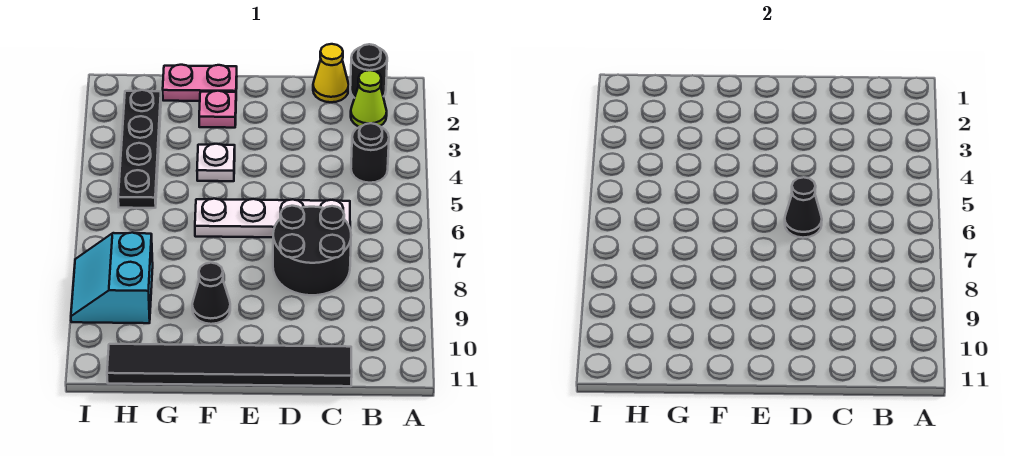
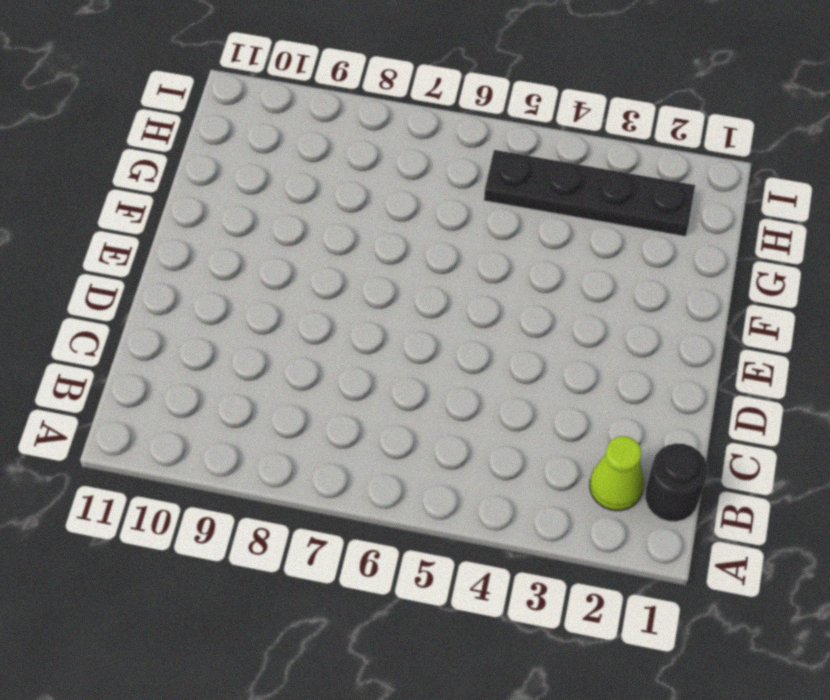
none -> black 1x1 round brick [351,123,389,183]
none -> yellow 1x1 cone [313,44,349,102]
none -> white 1x4 plate [195,199,350,237]

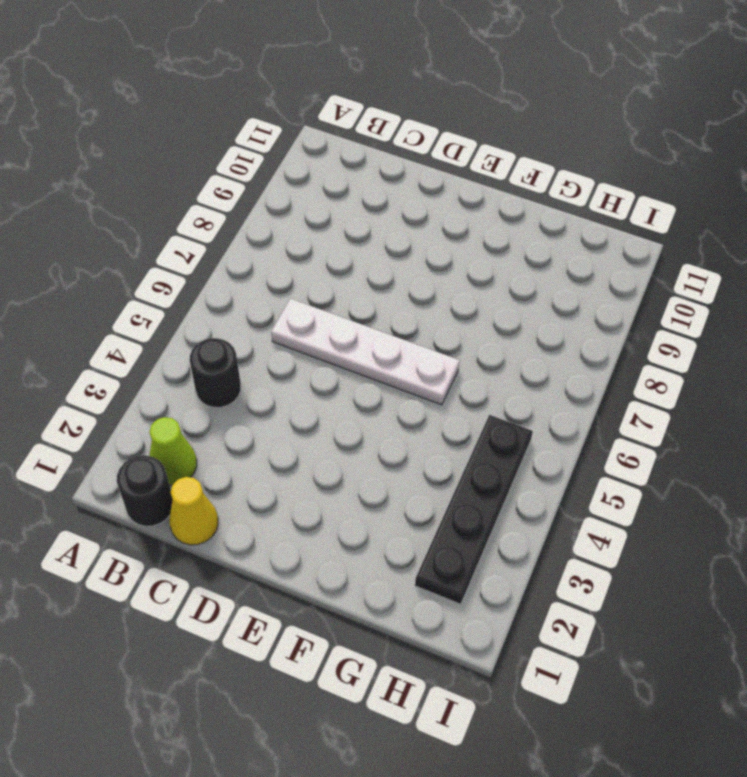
none -> black 2x2 round brick [273,206,351,295]
none -> black 1x6 tile [107,344,352,386]
none -> pink 1x2 plate [163,65,237,101]

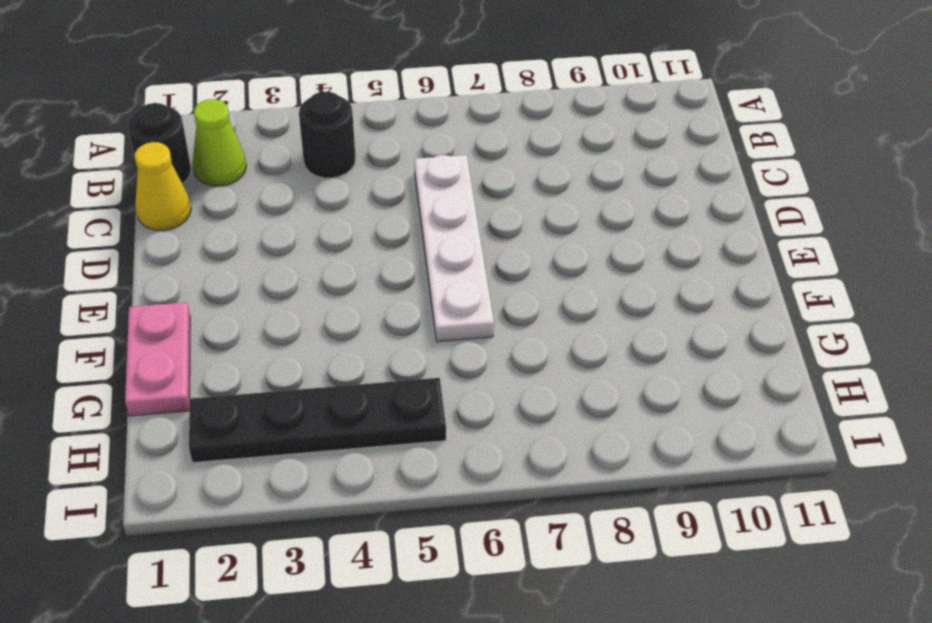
none -> black 2x2 round brick [273,206,351,295]
none -> black 1x6 tile [107,344,352,386]
none -> pink 1x1 plate [199,91,236,128]

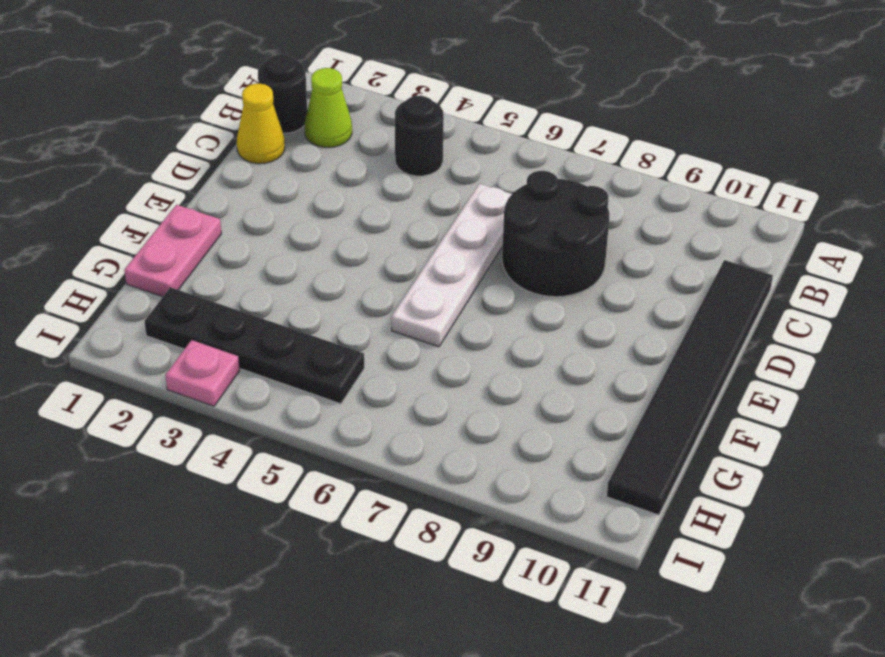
pink 1x1 plate [165,340,240,406] -> pink 1x1 plate moved to [199,91,236,128]
none -> white 1x1 plate [197,144,235,181]
none -> black 1x1 cone [192,263,230,324]
none -> cyan 2x2 slope [71,233,153,323]

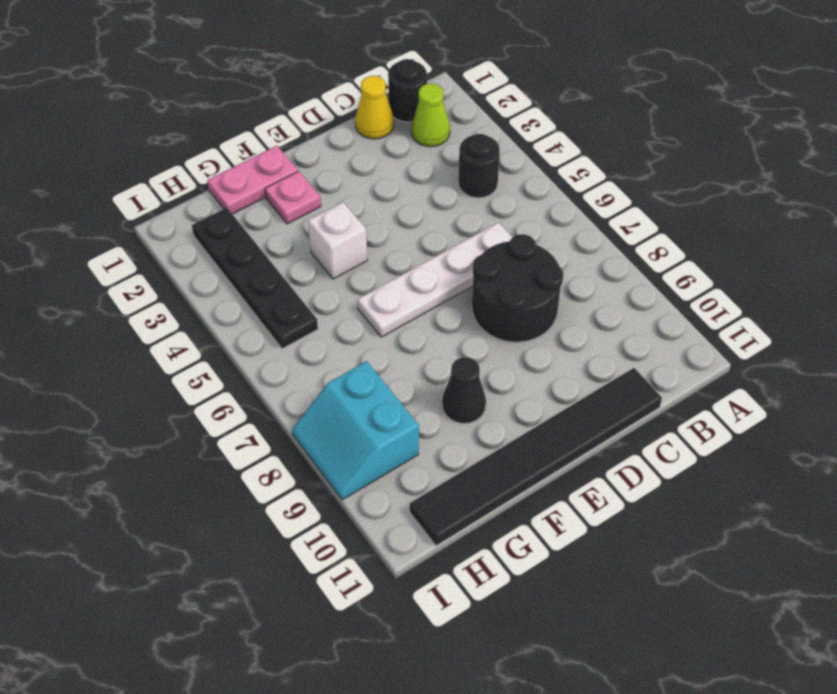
white 1x1 brick [308,202,367,279] -> white 1x1 plate [197,144,235,181]
none -> black 1x1 cone [785,177,822,238]

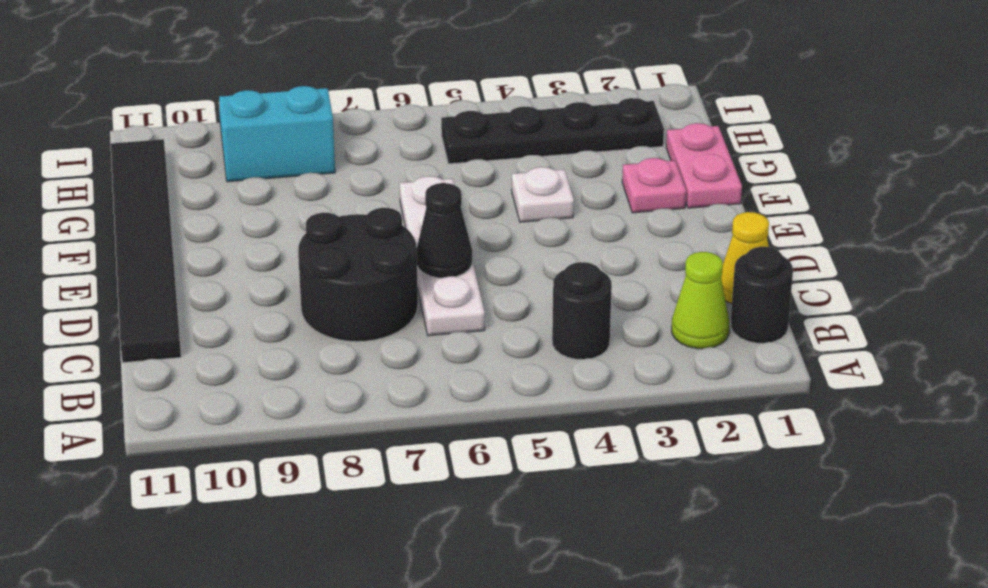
none -> black 1x1 cone [192,263,230,324]

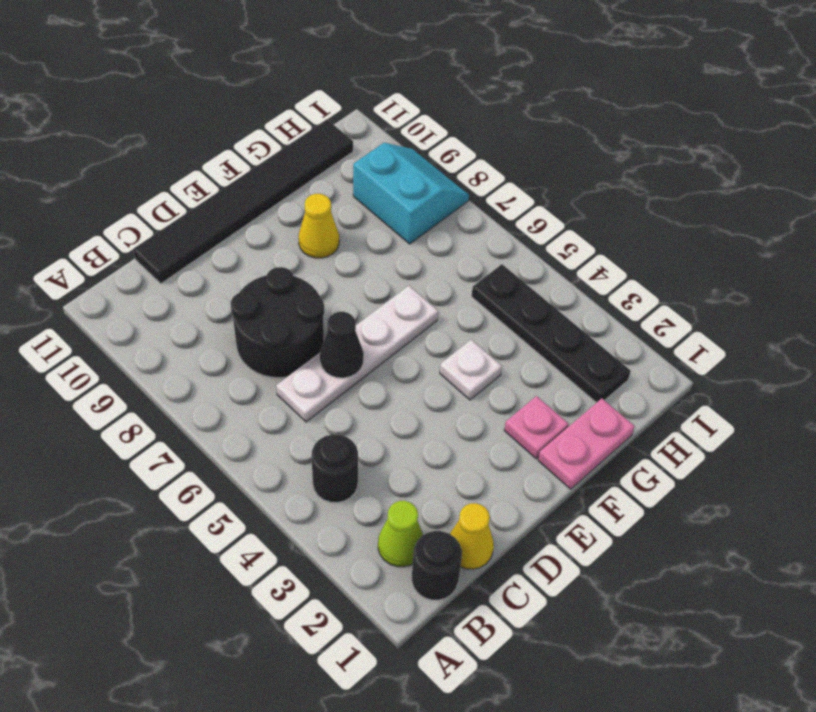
yellow 1x1 cone [299,194,339,258] -> black 1x1 cone [192,263,230,324]

